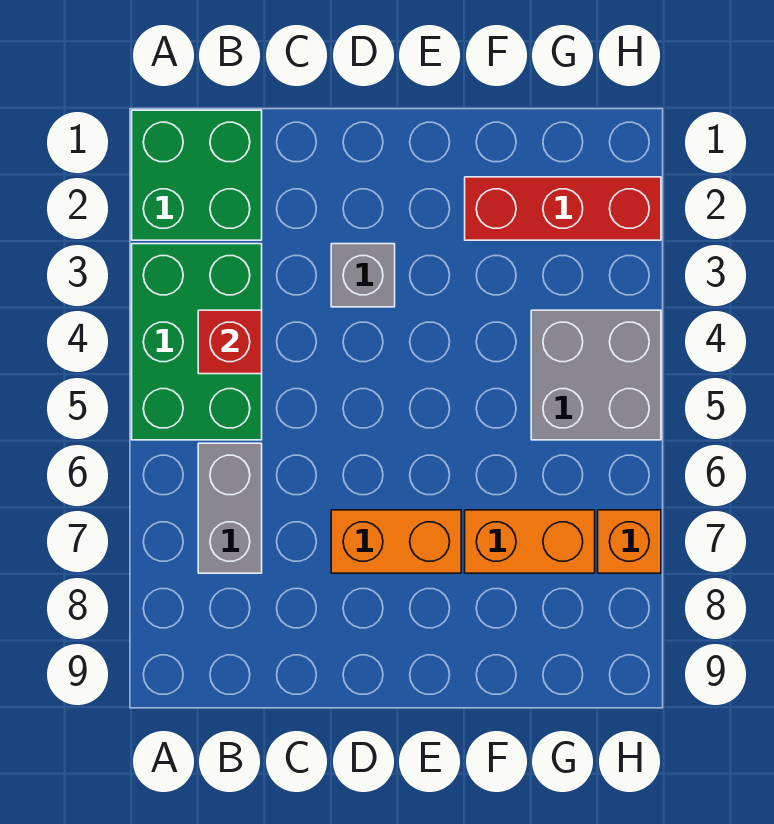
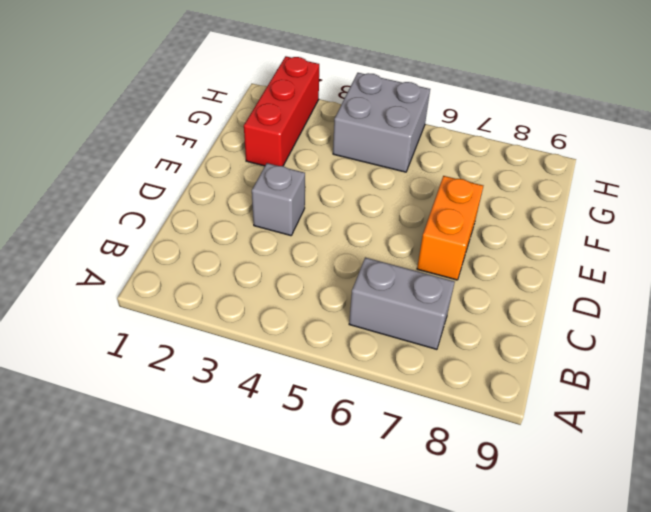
none -> green 2x2 brick [132,110,262,240]
none -> green 2x3 brick [132,244,262,440]

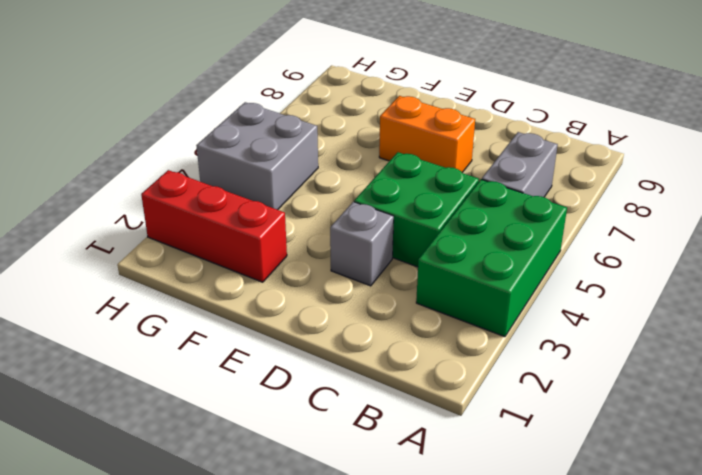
green 2x2 brick [354,152,479,267] -> green 2x2 brick moved to [132,110,262,240]
none -> orange 1x2 brick [465,510,595,573]
none -> orange 1x1 brick [598,510,661,573]

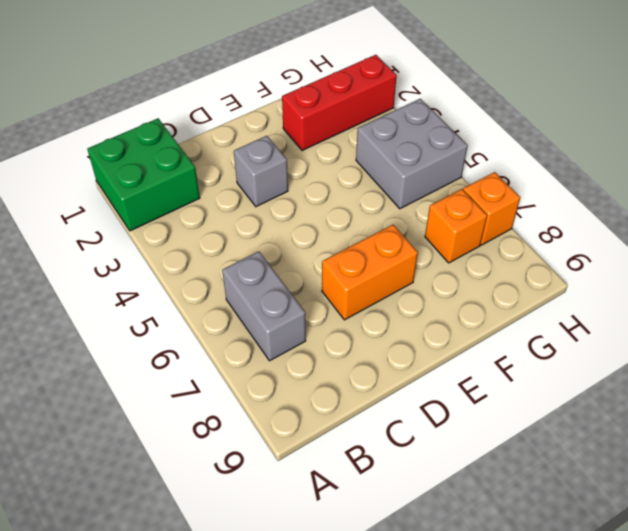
orange 1x1 brick [425,189,487,263] -> orange 1x2 brick [465,510,595,573]
none -> green 2x3 brick [132,244,262,440]
none -> red 1x1 brick [198,310,262,374]

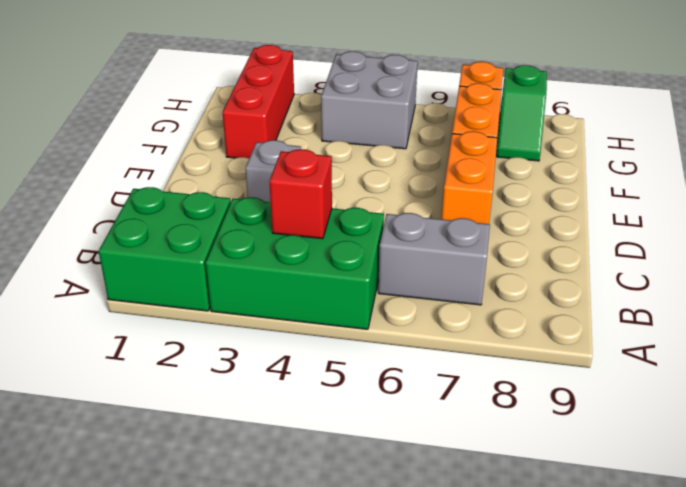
green 1x2 slope [497,65,547,161] -> none

